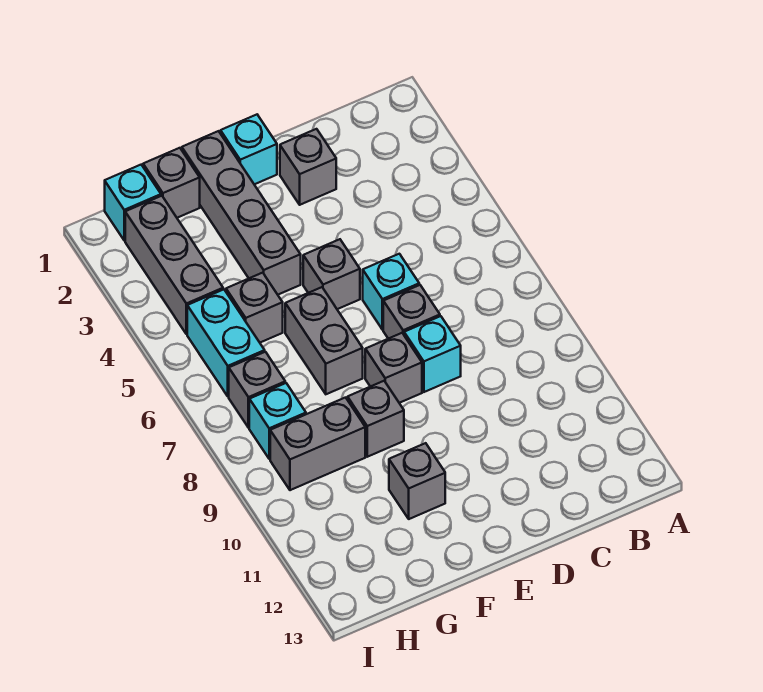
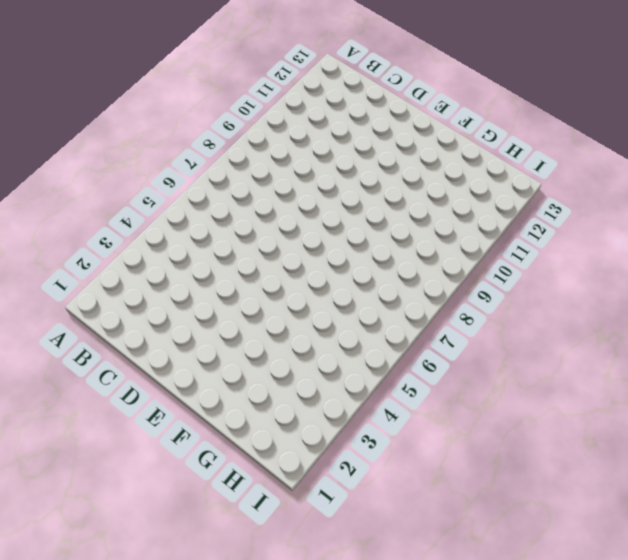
none -> grey 1x1 brick [280,129,336,205]
none -> cyan 1x1 brick [363,254,419,330]
none -> grey 1x1 brick [383,285,440,339]

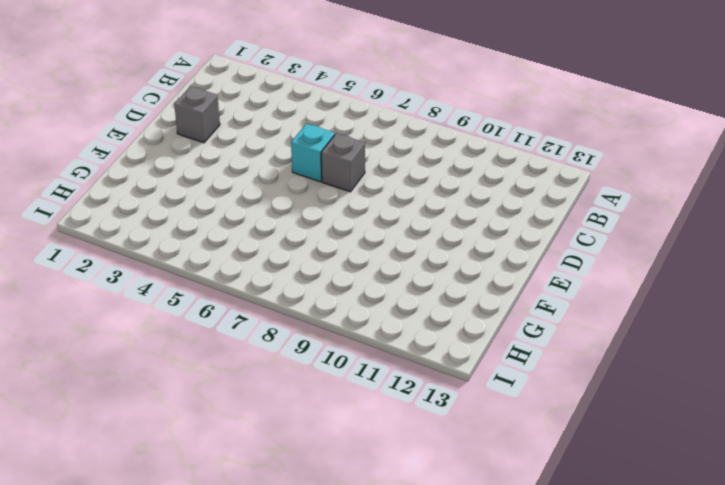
none -> cyan 1x1 brick [404,316,461,392]
none -> cyan 1x1 brick [221,115,277,184]
none -> grey 1x1 brick [303,239,360,309]

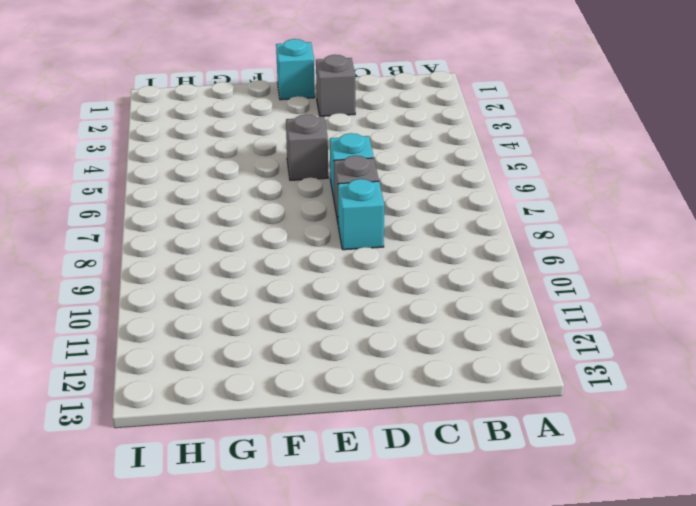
none -> grey 1x1 brick [365,333,422,403]
none -> grey 1x4 brick [182,131,301,295]
none -> grey 1x2 brick [285,287,363,394]

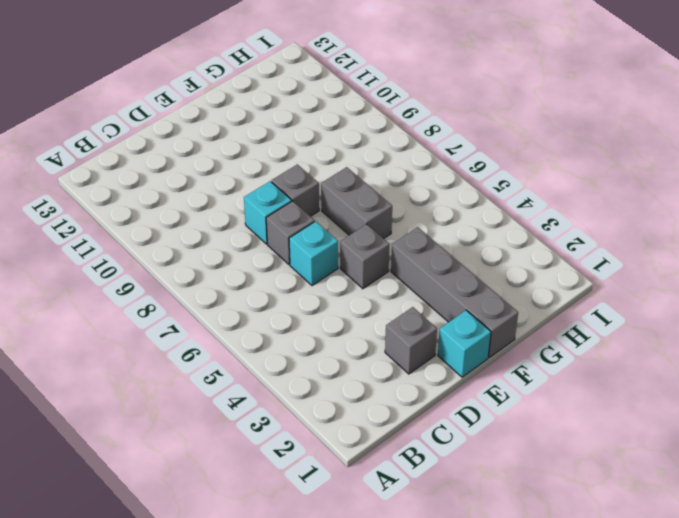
none -> grey 1x1 brick [348,381,404,457]
none -> grey 1x1 brick [389,443,445,519]
none -> grey 1x1 brick [143,148,200,218]

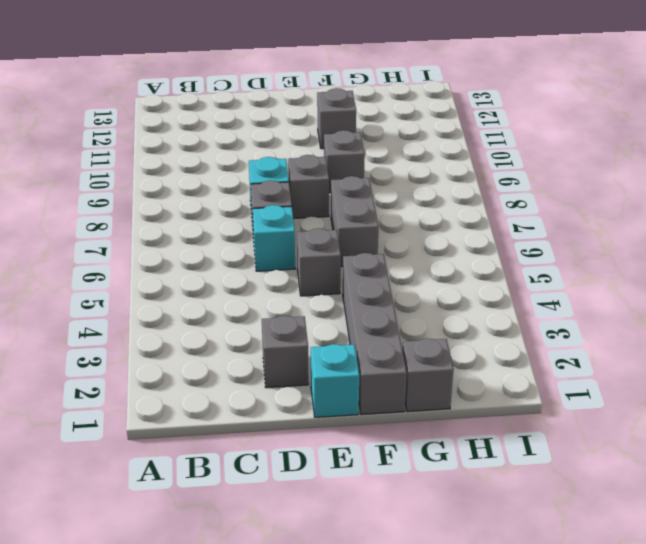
none -> grey 1x1 brick [226,273,283,342]
none -> grey 1x2 brick [270,398,365,490]
none -> cyan 1x1 brick [105,165,161,240]

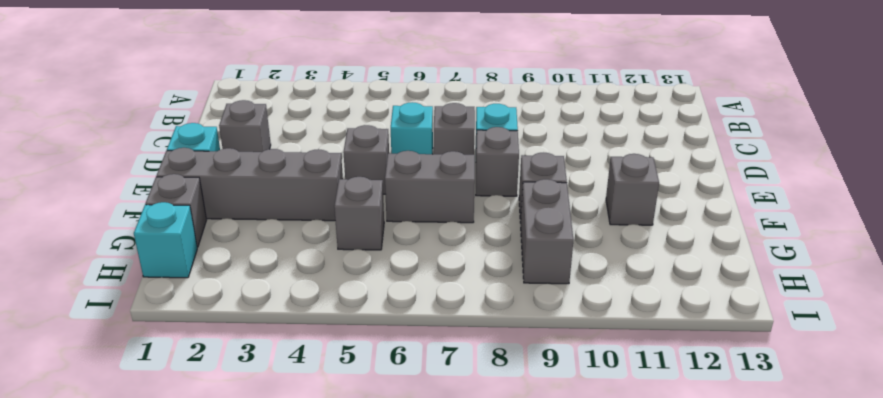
none -> grey 1x3 brick [125,196,223,334]
none -> cyan 1x2 brick [187,289,265,396]
none -> grey 1x1 brick [229,352,285,428]

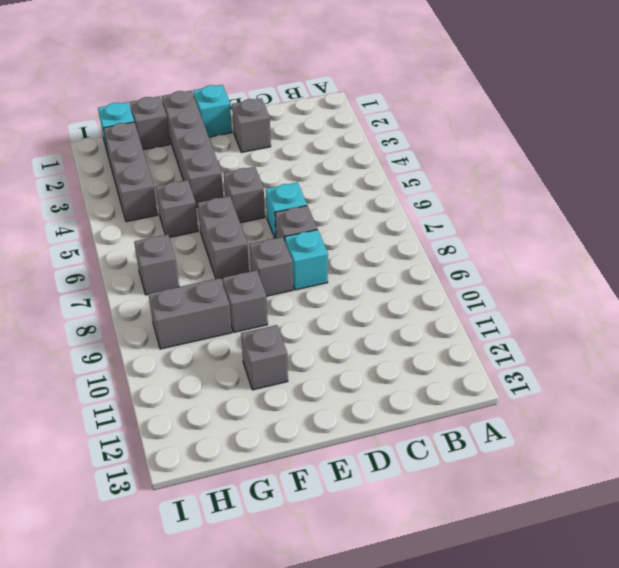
none -> cyan 1x2 brick [187,289,265,396]
none -> cyan 1x1 brick [249,383,306,459]

